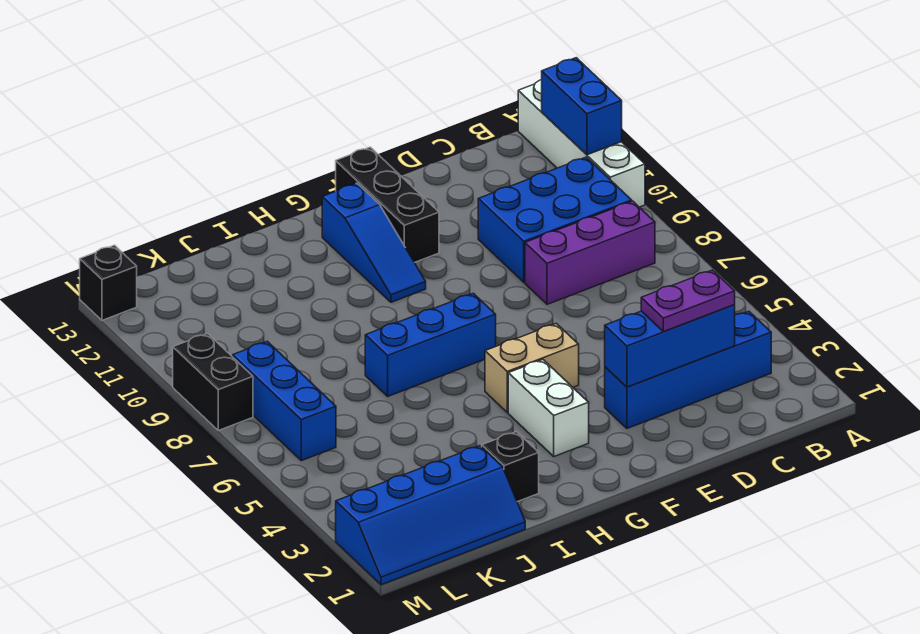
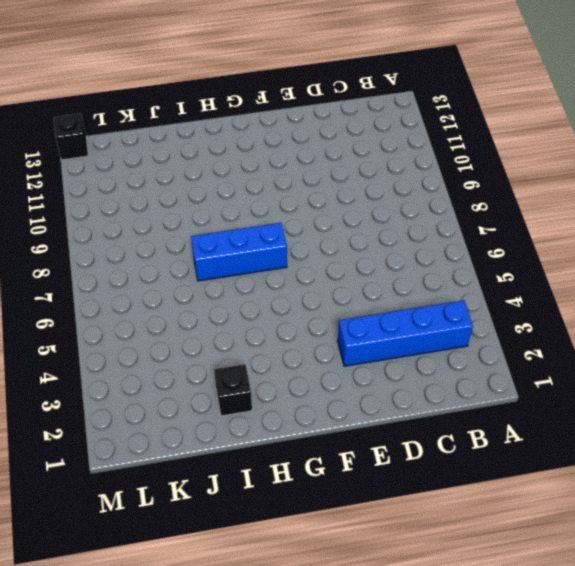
none -> white 1x4 brick [518,80,645,207]
none -> purple 1x3 brick [525,201,655,304]
none -> blue 2x3 brick [478,157,632,282]

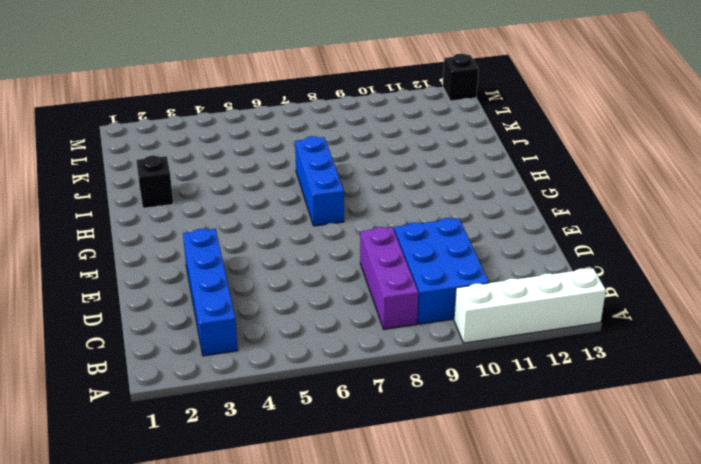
none -> tan 1x2 brick [485,323,579,412]
none -> black 1x3 brick [336,147,439,263]
none -> white 1x2 brick [508,360,589,456]

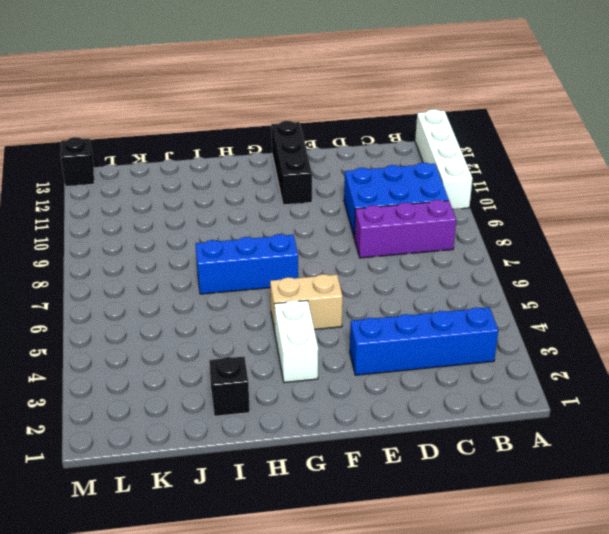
none -> blue 1x3 slope [322,183,426,302]
none -> blue 2x4 slope [336,446,525,585]
none -> blue 1x3 brick [233,341,336,461]

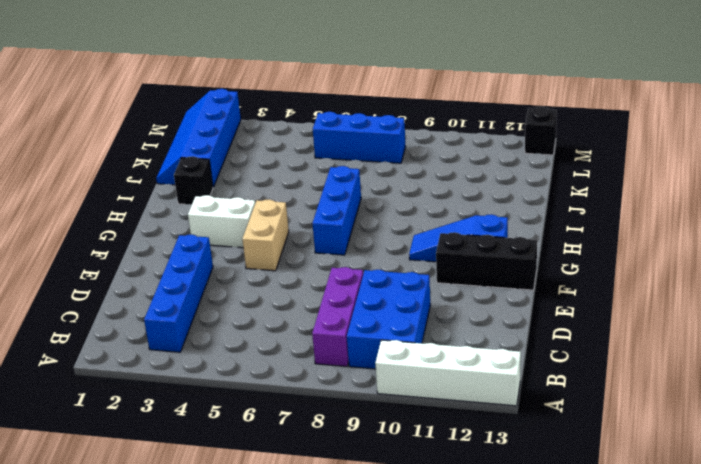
none -> black 1x2 brick [173,334,253,431]
none -> blue 1x2 brick [542,58,622,155]
none -> blue 1x3 brick [605,305,735,387]

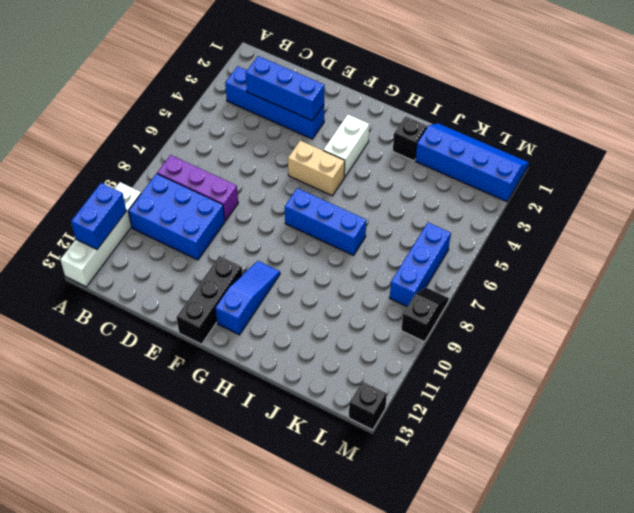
black 1x2 slope [401,288,449,342] -> black 1x2 brick [173,334,253,431]
none -> purple 1x2 plate [641,270,735,332]

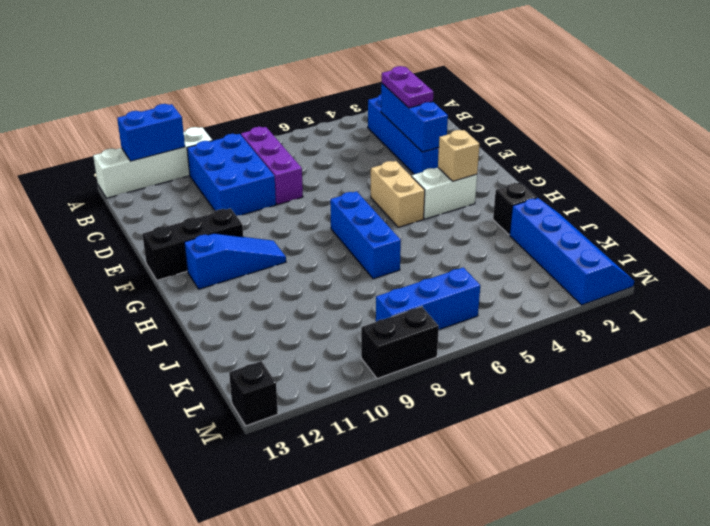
tan 1x1 brick [438,130,479,181] -> none

